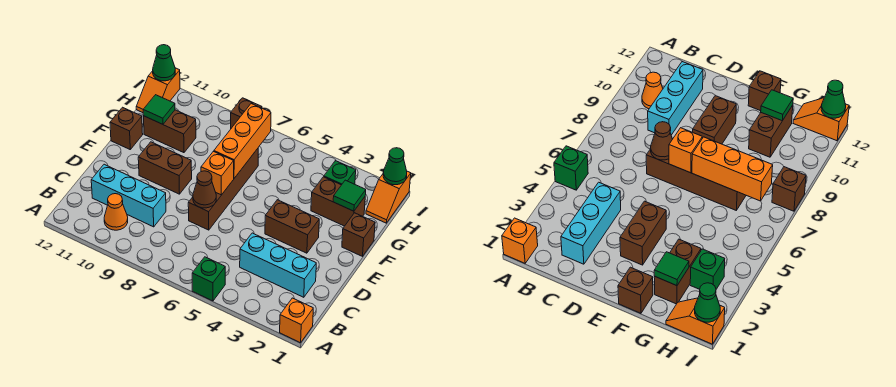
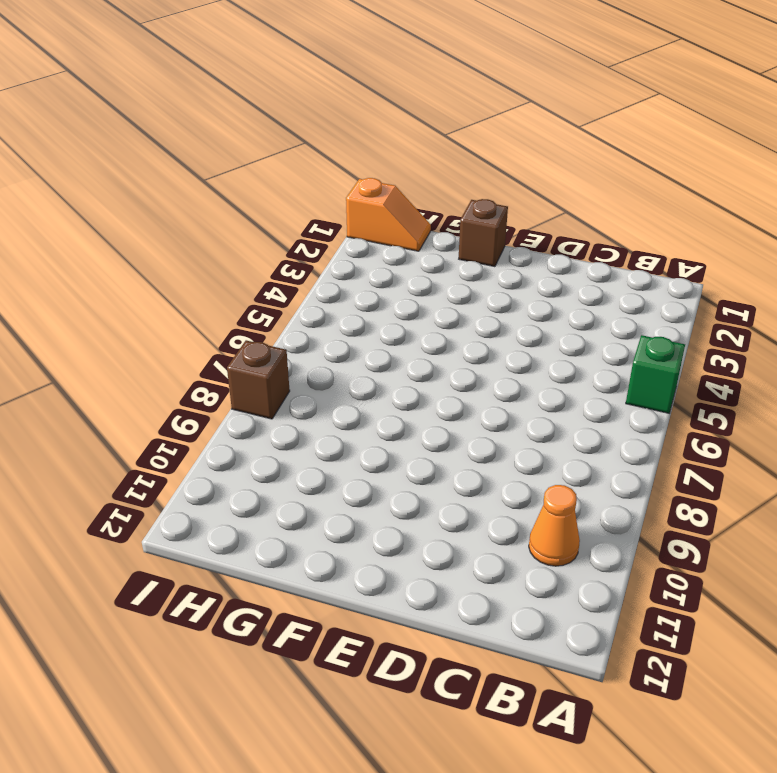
none -> orange 1x1 brick [280,298,313,343]
none -> cyan 1x3 brick [240,233,316,297]
none -> cyan 1x3 brick [91,164,166,227]

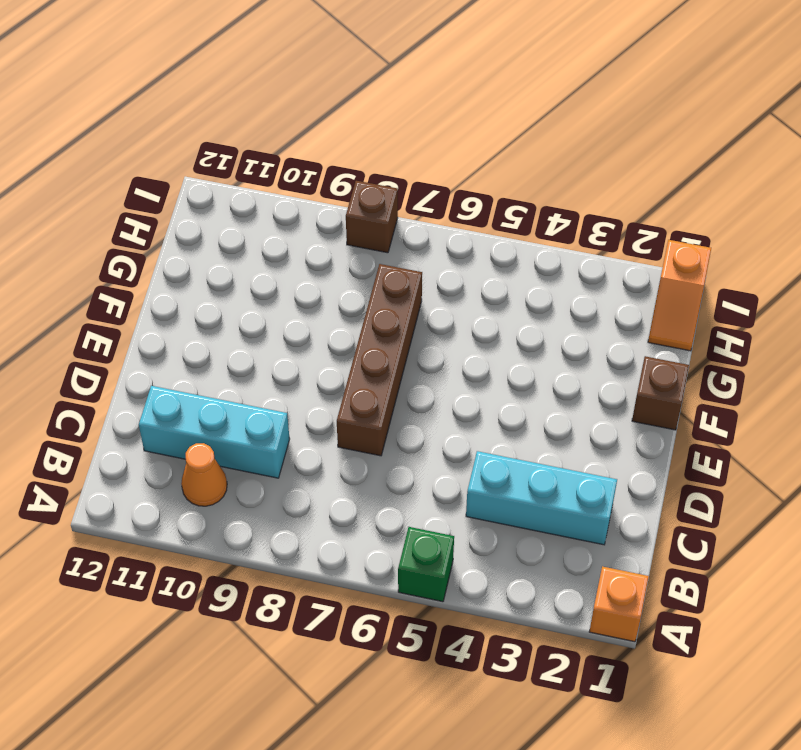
none -> brown 1x2 brick [265,200,319,253]
none -> brown 1x2 brick [138,142,192,194]
none -> brown 1x1 brick [110,107,143,149]

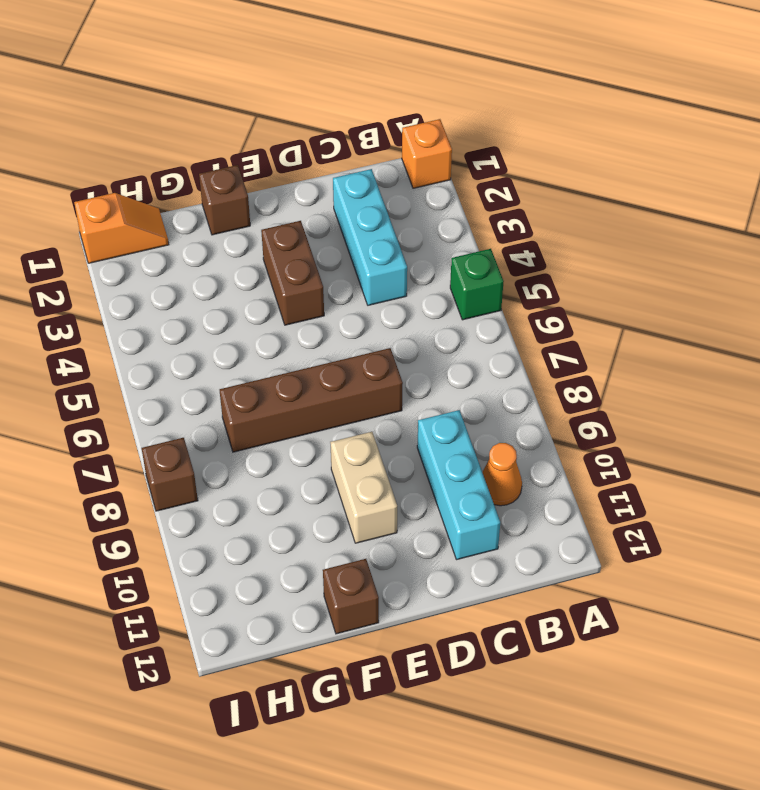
tan 1x2 brick [330,432,397,543] -> brown 1x2 brick [138,142,192,194]
none -> brown 1x2 brick [311,177,365,226]
none -> brown 1x2 brick [144,110,196,153]
none -> green 1x1 brick [324,161,356,185]

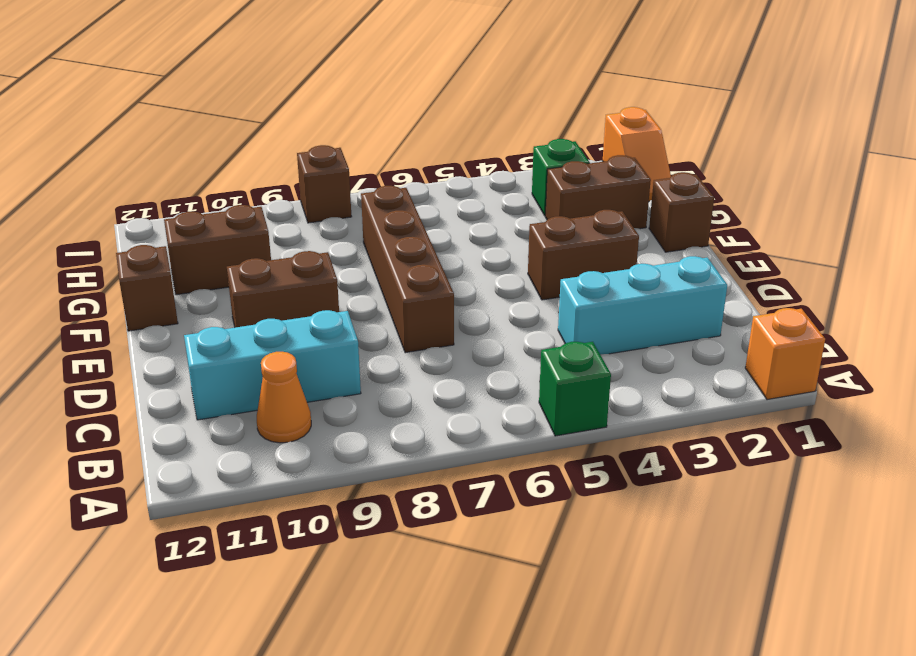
none -> orange 1x2 slope [136,68,180,113]
none -> brown 1x1 cone [193,171,216,208]
none -> orange 1x1 brick [201,151,234,195]

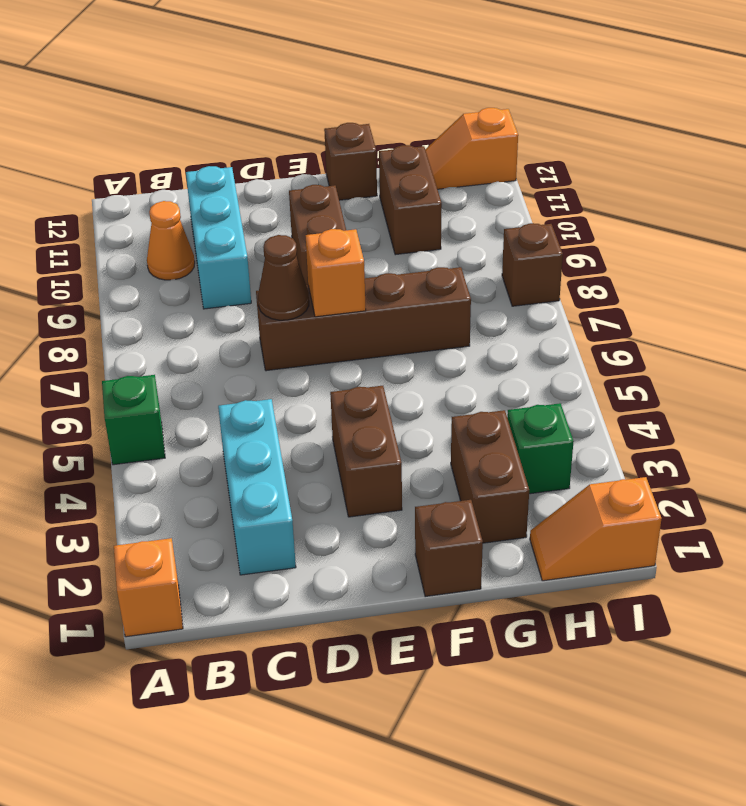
none -> orange 1x3 brick [214,104,271,178]
none -> green 1x1 tile [333,180,366,211]
none -> green 1x1 tile [143,95,175,124]

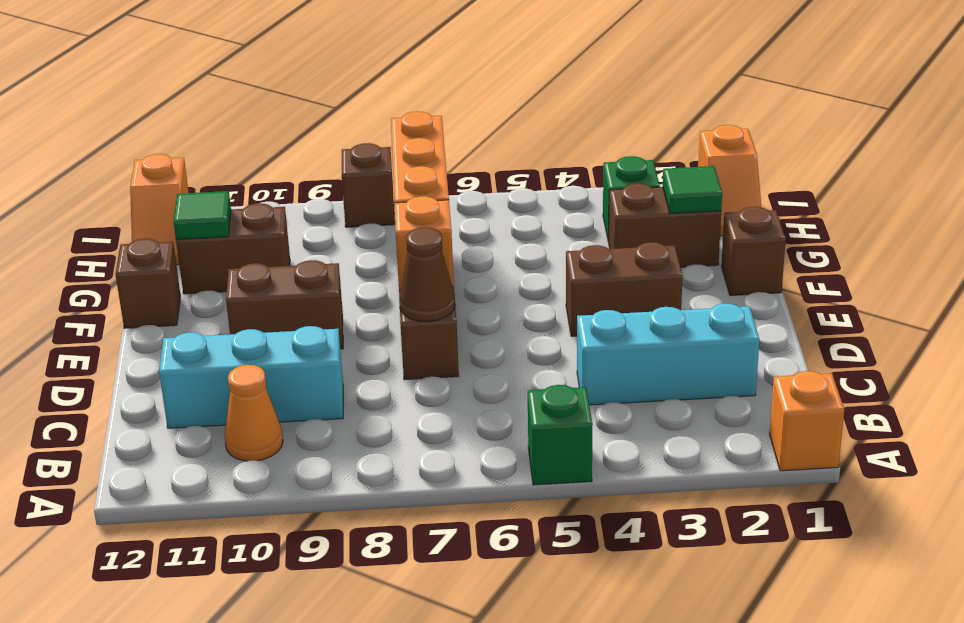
none -> green 1x1 cone [383,148,407,185]
none -> green 1x1 cone [153,45,175,81]

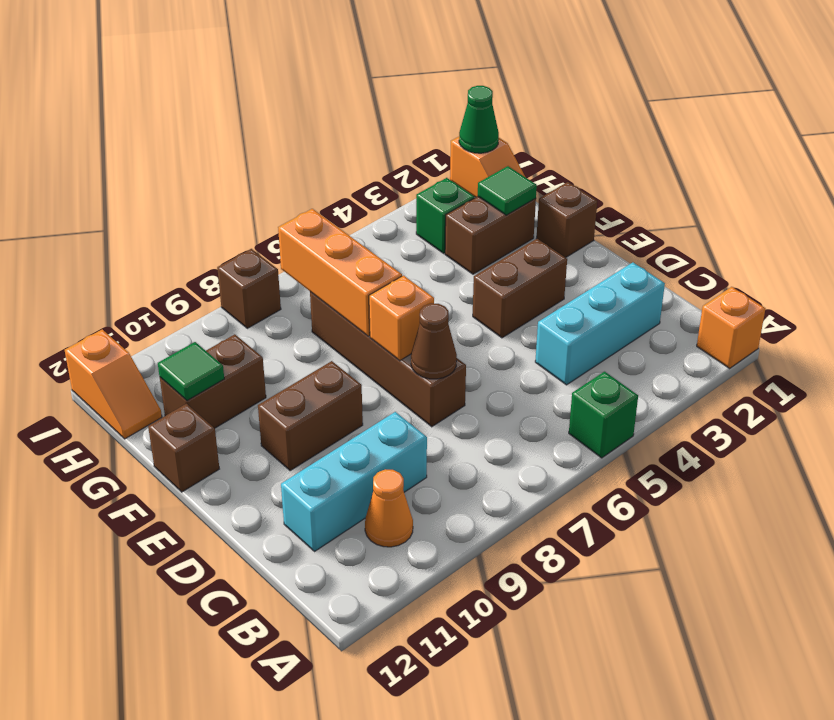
none -> green 1x1 cone [153,45,175,81]

